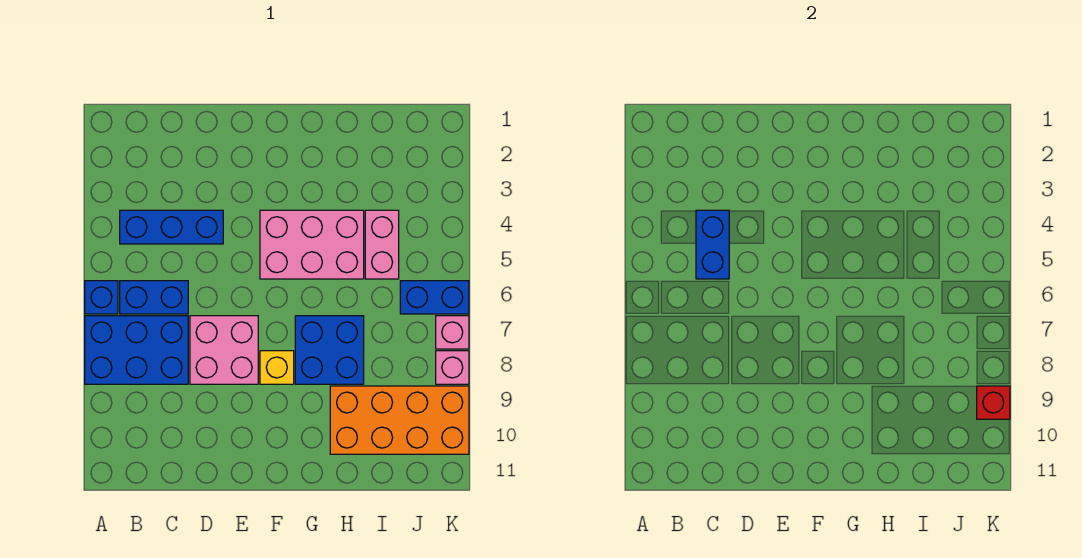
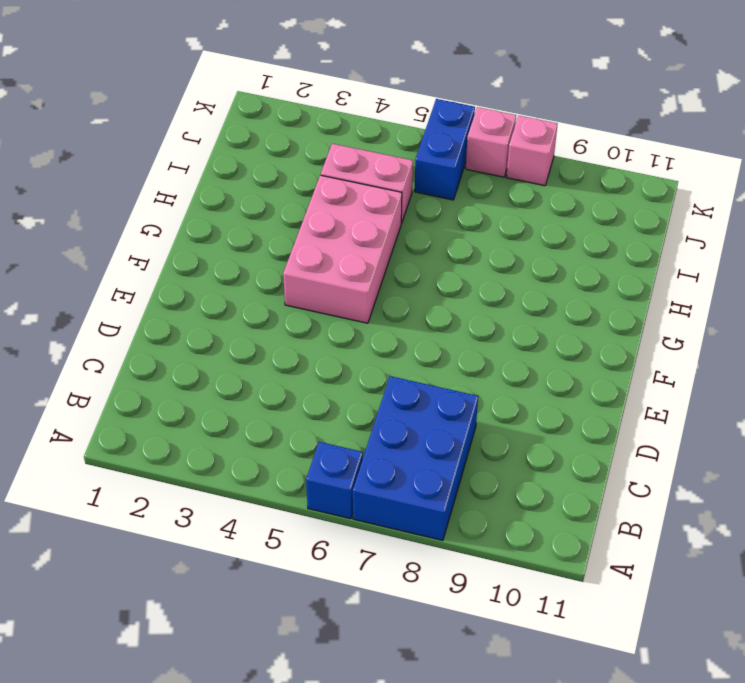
none -> blue 1x3 brick [120,210,223,244]
none -> blue 1x2 brick [120,281,188,314]
none -> pink 2x2 brick [190,316,258,384]

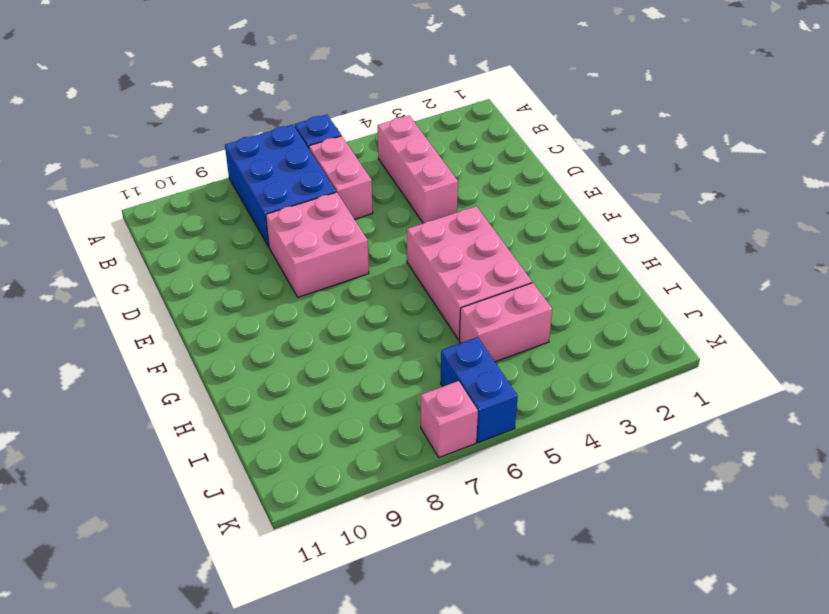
pink 1x3 brick [378,116,458,223] -> blue 1x3 brick [120,210,223,244]
pink 1x2 brick [309,136,373,219] -> blue 1x2 brick [120,281,188,314]
none -> yellow 1x1 brick [260,351,294,384]
none -> blue 2x2 brick [295,316,364,384]
none -> orange 2x4 brick [330,386,469,454]

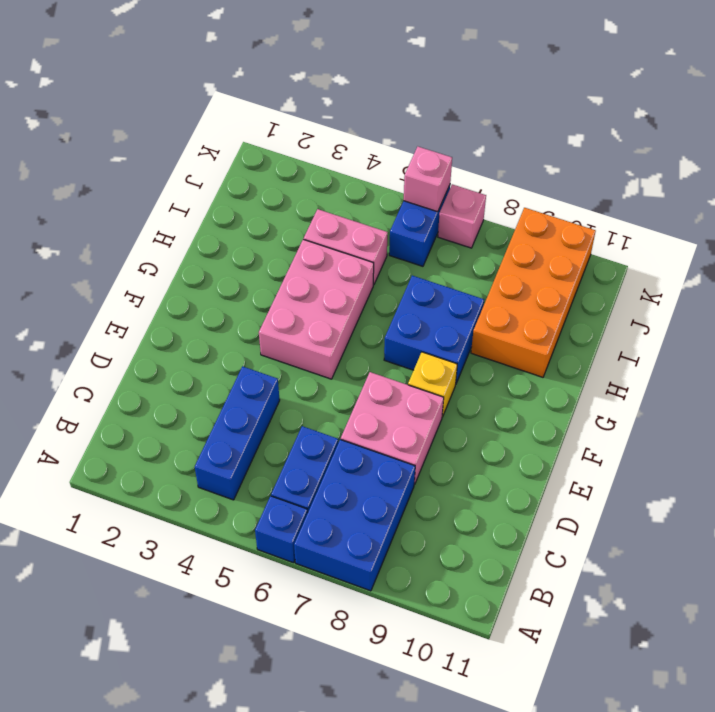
pink 1x1 brick [404,147,452,212] -> pink 1x1 brick moved to [436,351,469,384]
none -> blue 1x2 brick [696,210,729,279]
none -> red 1x1 brick [977,386,1010,419]

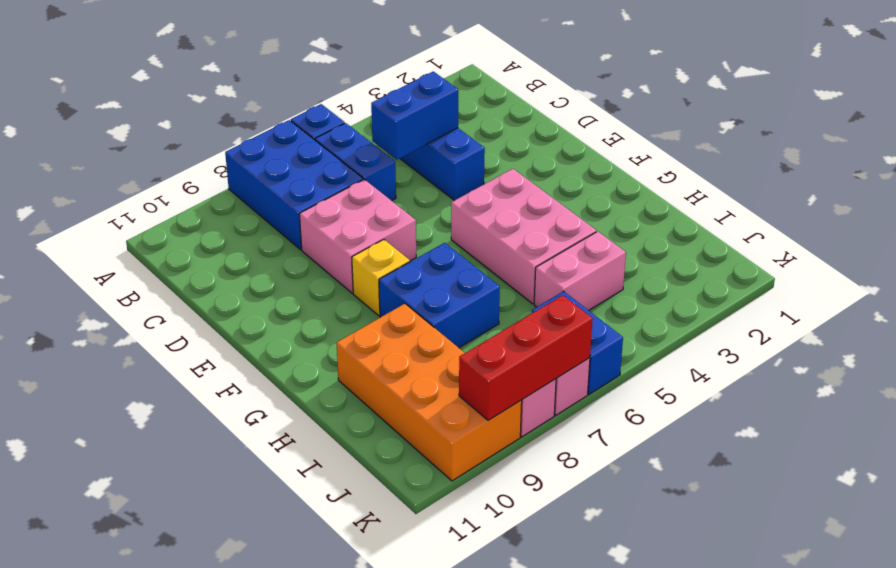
red 1x3 brick [459,295,593,420] -> red 1x1 brick [977,386,1010,419]

